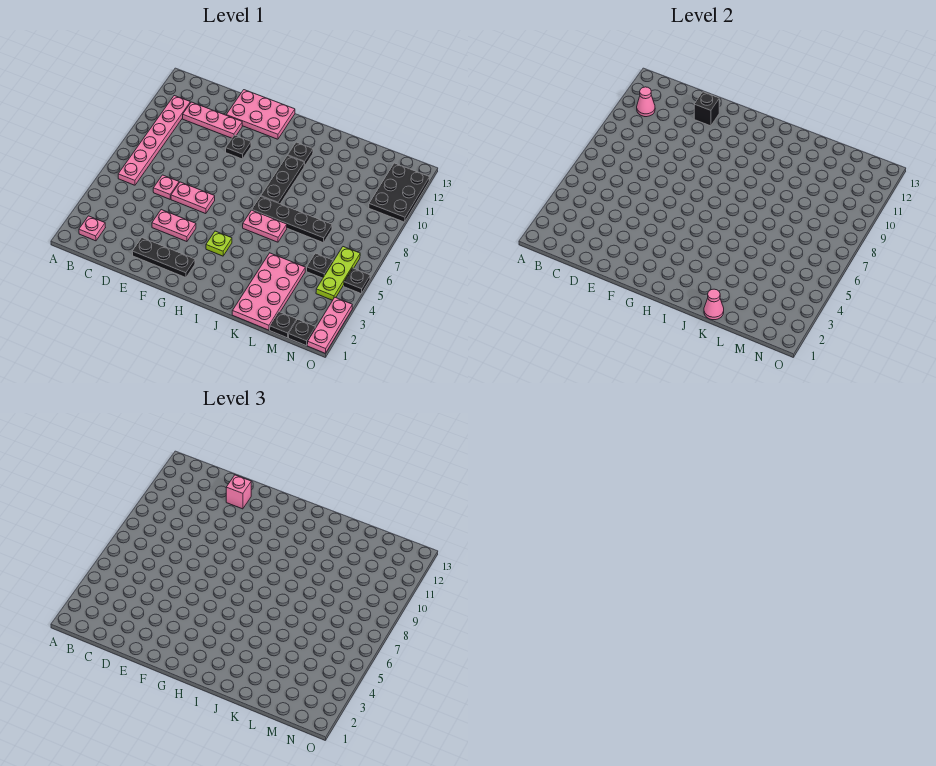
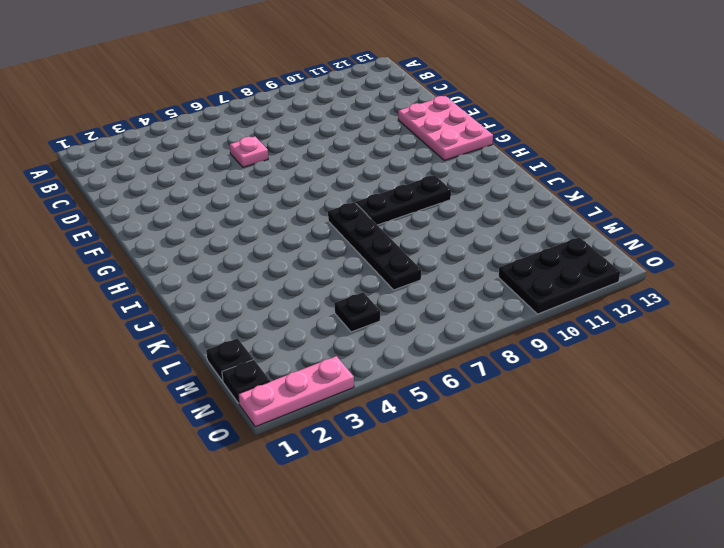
none -> pink 1x1 plate [79,216,105,241]
none -> pink 1x6 plate [118,96,190,185]
none -> pink 1x3 plate [183,102,242,138]

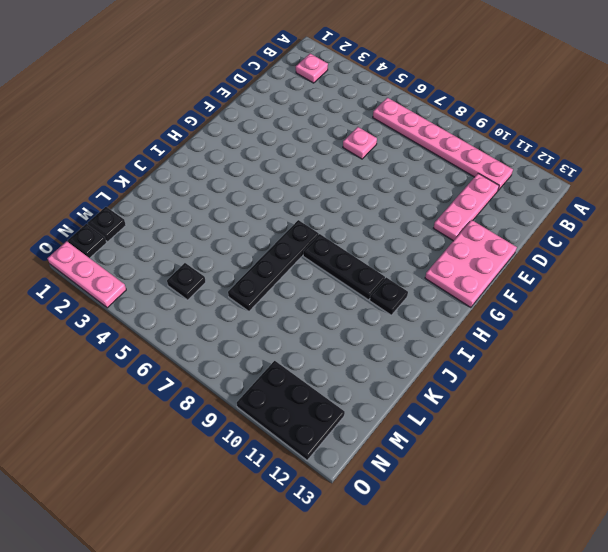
none -> black 1x3 plate [132,238,195,278]
none -> pink 1x2 plate [152,210,196,242]
none -> pink 1x2 plate [171,182,215,214]

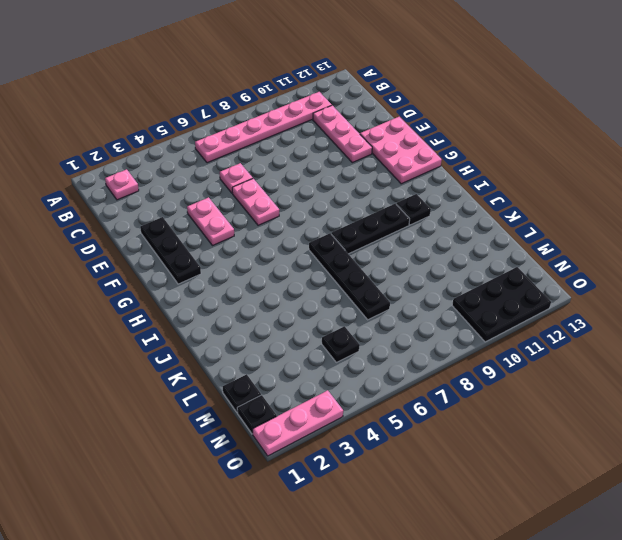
none -> black 1x1 plate [226,135,251,159]
none -> lime 1x1 plate [206,231,232,256]
none -> pink 1x2 plate [243,210,287,242]

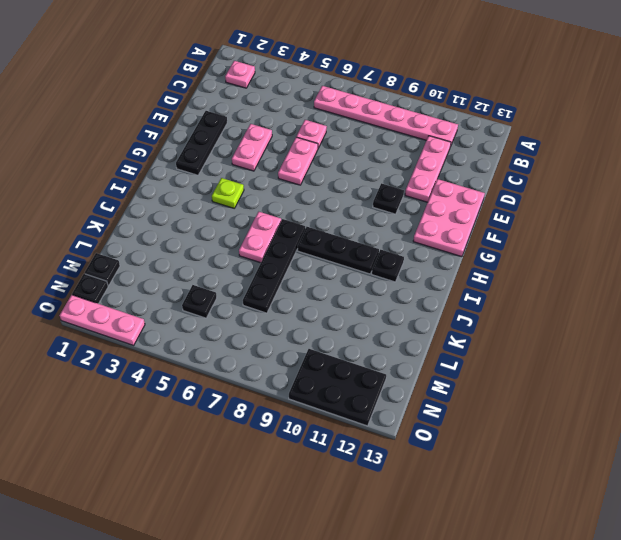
none -> pink 2x4 plate [232,253,305,330]
none -> lime 1x3 plate [316,247,360,300]
none -> black 1x1 plate [344,268,370,294]

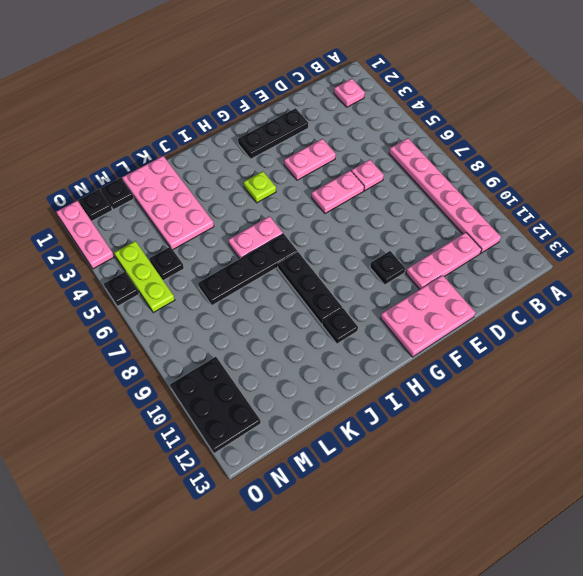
none -> pink 1x1 cone [637,87,655,117]
none -> black 1x1 brick [694,92,719,126]
none -> pink 1x1 cone [704,289,724,320]

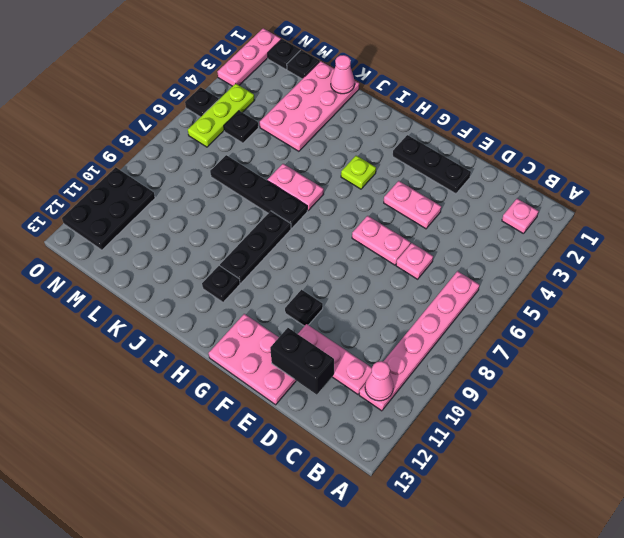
black 1x2 brick [270,328,334,395] -> black 1x1 brick [694,92,719,126]
none -> pink 1x1 brick [226,475,251,509]

